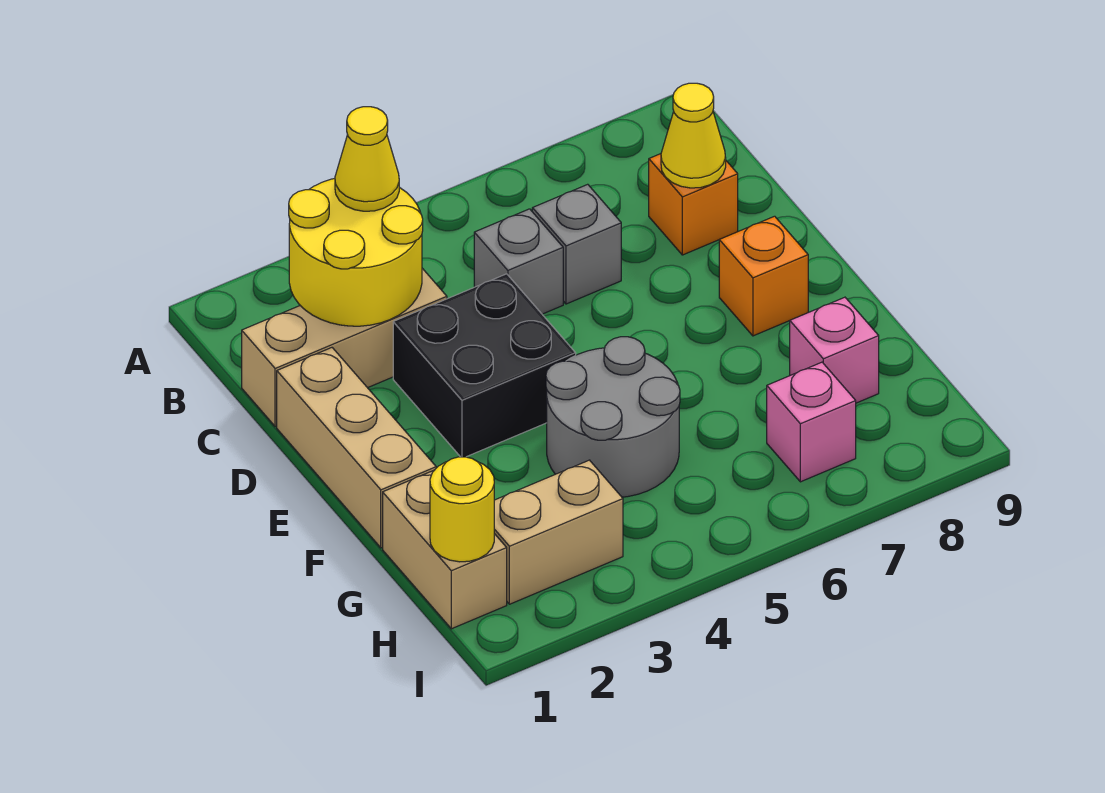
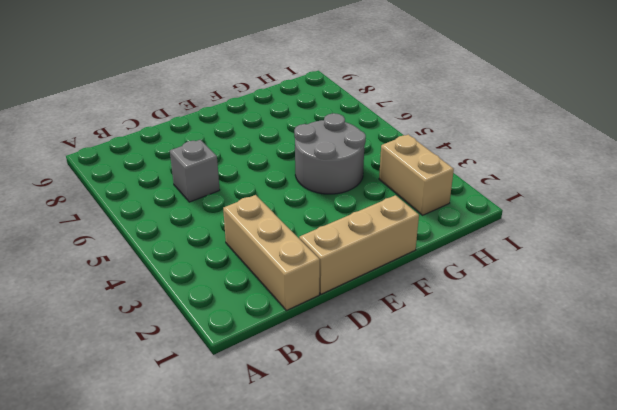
none -> grey 1x1 brick [474,209,563,314]
none -> orange 1x1 brick [649,154,738,255]
none -> black 2x2 brick [393,274,576,457]

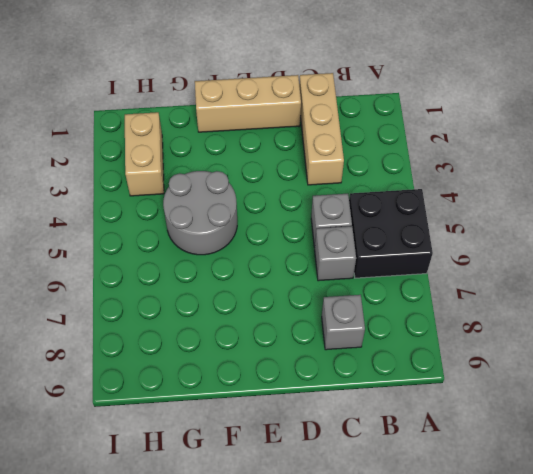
black 2x2 brick [349,189,433,278] -> black 2x2 brick moved to [393,274,576,457]
grey 1x1 brick [322,295,365,350] -> orange 1x1 brick [649,154,738,255]
none -> orange 1x1 brick [719,216,808,336]
none -> tan 1x2 brick [383,470,507,629]
none -> pink 1x1 brick [790,297,879,403]

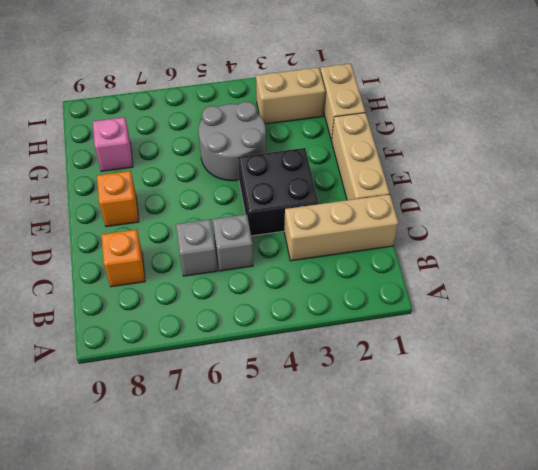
none -> pink 1x1 brick [767,362,856,482]
none -> yellow 2x2 round brick [289,178,423,326]
none -> yellow 1x1 cone [661,83,726,188]

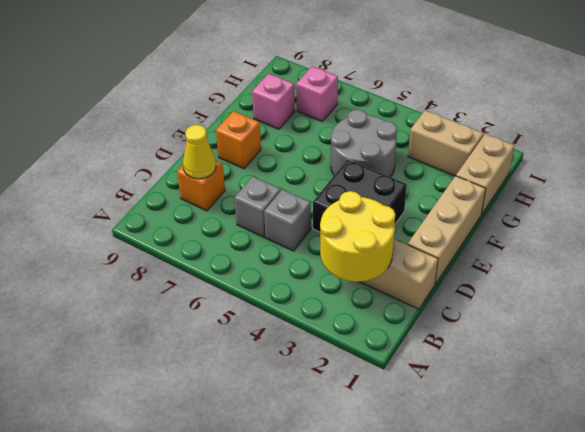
none -> yellow 1x1 round brick [430,457,494,562]
none -> yellow 1x1 cone [335,107,399,211]

